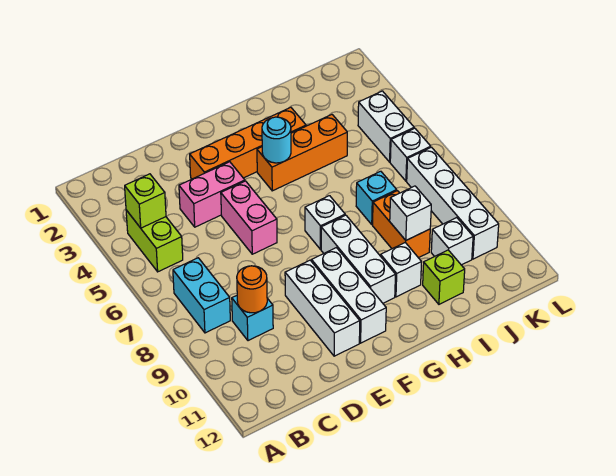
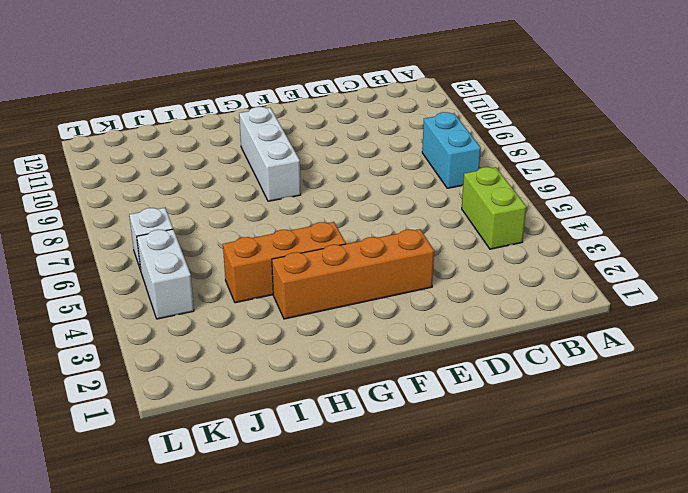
none -> cyan 1x1 brick [232,296,273,341]
none -> pink 1x2 brick [179,162,245,227]
none -> pink 1x2 brick [221,181,277,254]

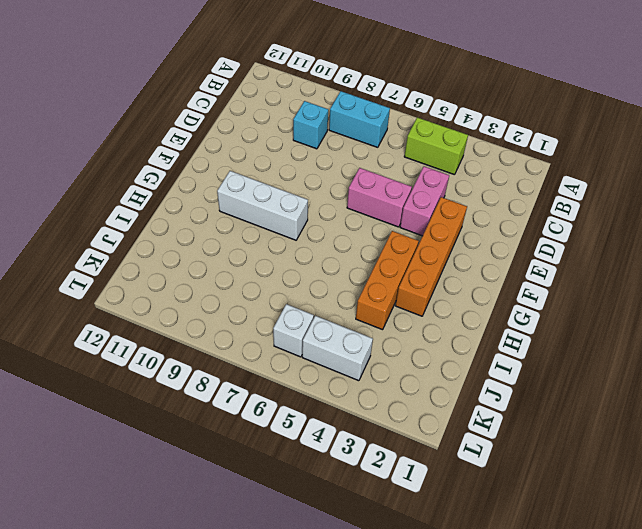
none -> white 1x3 brick [285,260,360,356]
none -> white 1x3 brick [312,248,386,343]
none -> white 1x1 brick [305,196,345,249]

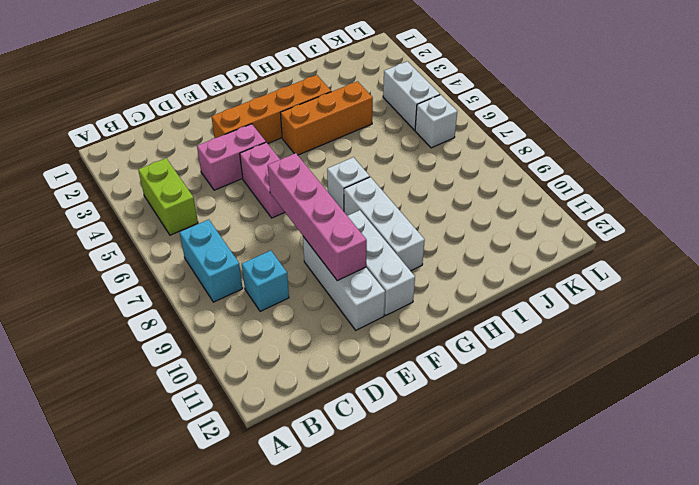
pink 1x4 brick [268,153,367,281] -> none
none -> white 1x1 brick [381,243,422,297]
none -> cyan 1x1 brick [356,171,397,224]
none -> orange 1x2 brick [373,191,430,258]

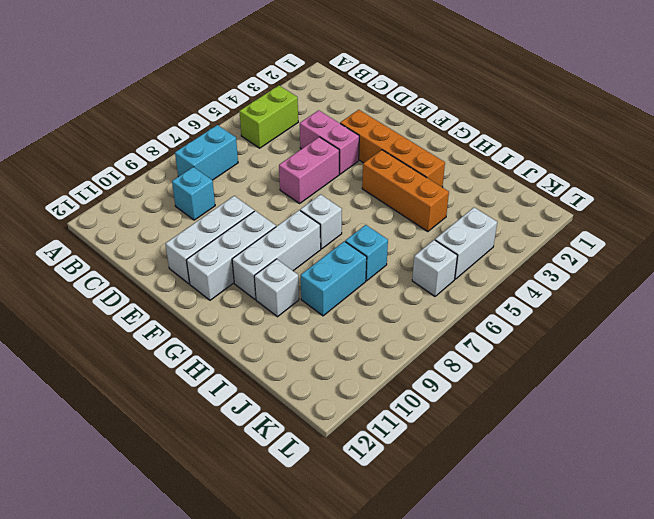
cyan 1x2 brick [301,241,367,316] -> orange 1x2 brick [373,191,430,258]
none -> lime 1x1 brick [423,250,465,304]
none -> white 1x1 brick [431,218,473,265]
none -> white 1x4 brick [407,147,499,259]

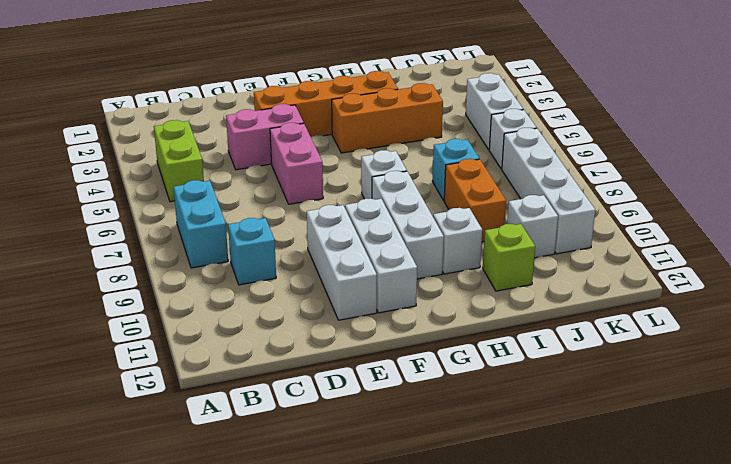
none -> lime 1x1 brick [125,174,166,228]
none -> orange 1x1 round brick [237,266,267,313]
none -> cyan 1x1 round brick [262,117,291,163]

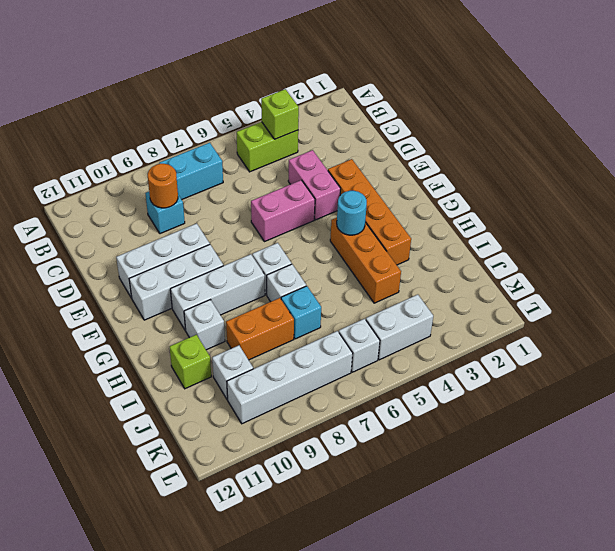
white 1x1 brick [267,264,306,302] -> white 1x1 brick moved to [390,186,431,240]

